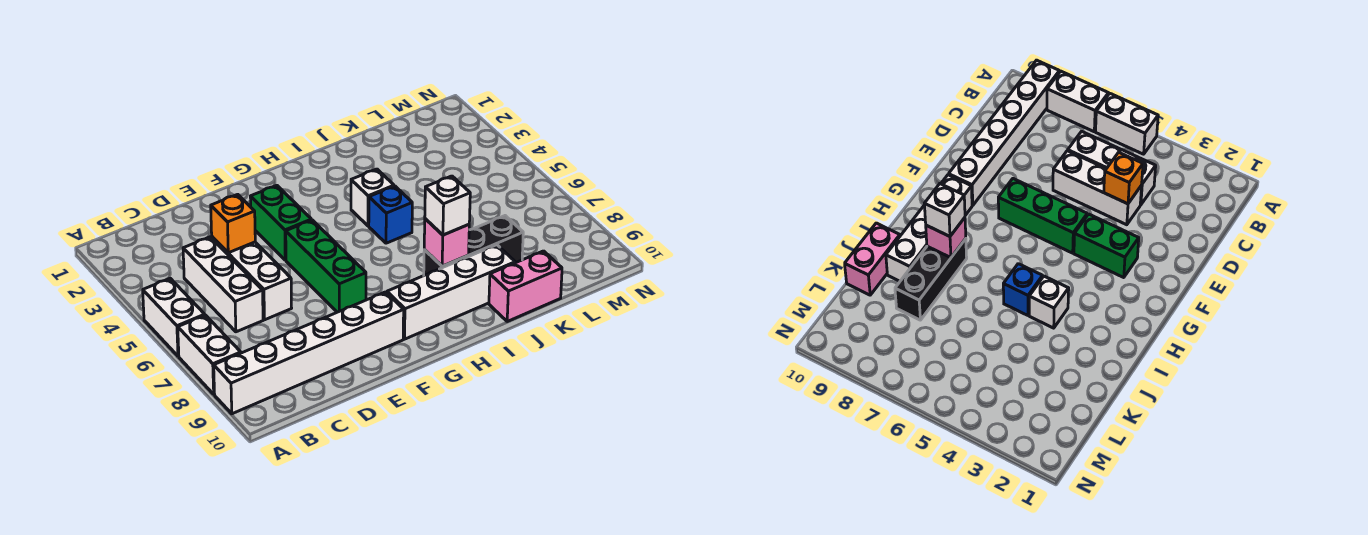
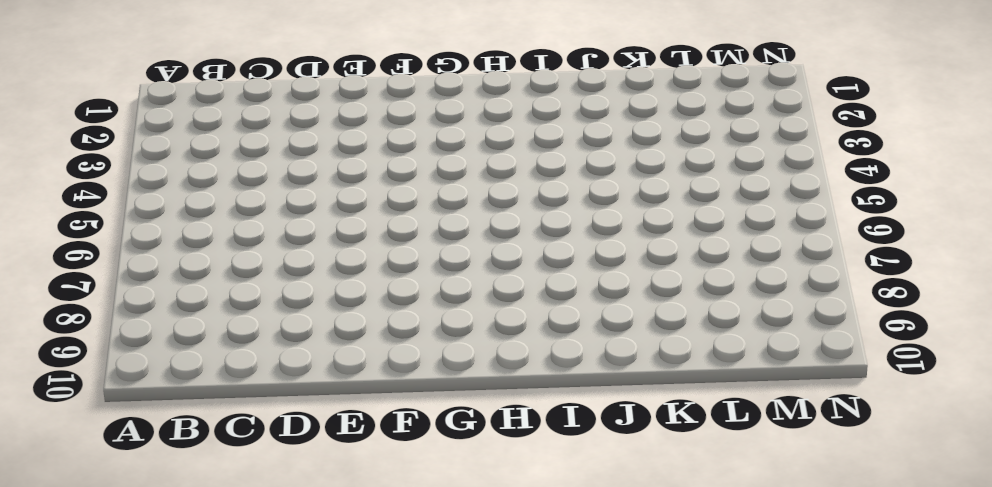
none -> white 1x2 brick [143,278,205,356]
none -> white 1x2 brick [178,315,241,394]
none -> white 1x6 brick [214,292,404,414]

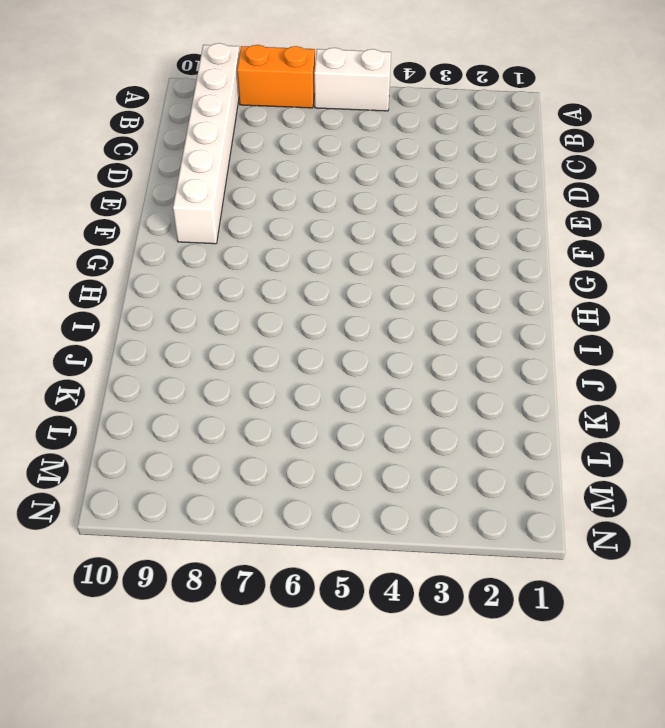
orange 1x2 brick [237,45,315,108] -> white 1x2 brick [178,315,241,394]
none -> white 1x3 brick [183,237,263,332]
none -> white 1x3 brick [212,237,291,320]
none -> green 1x2 brick [250,185,311,260]

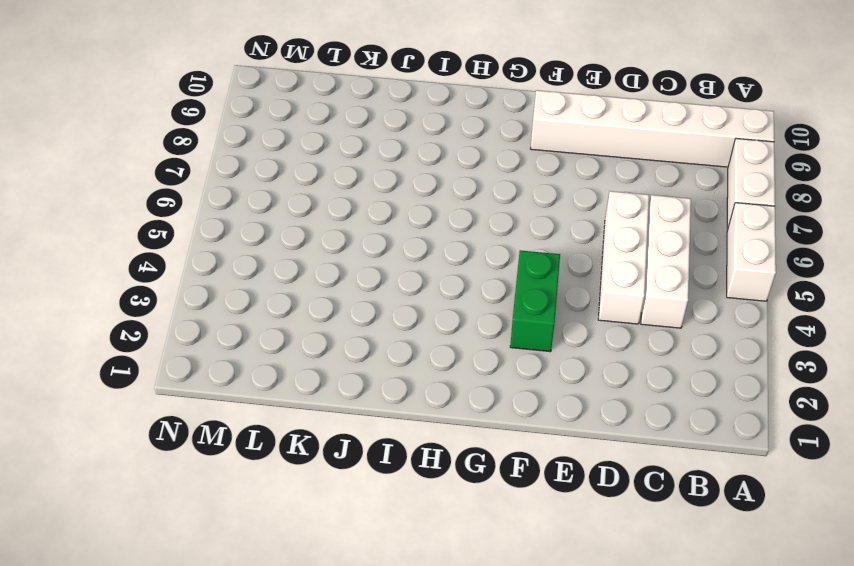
none -> green 1x3 brick [286,220,366,312]
none -> white 1x4 brick [387,245,515,339]
none -> white 1x1 brick [351,169,394,226]

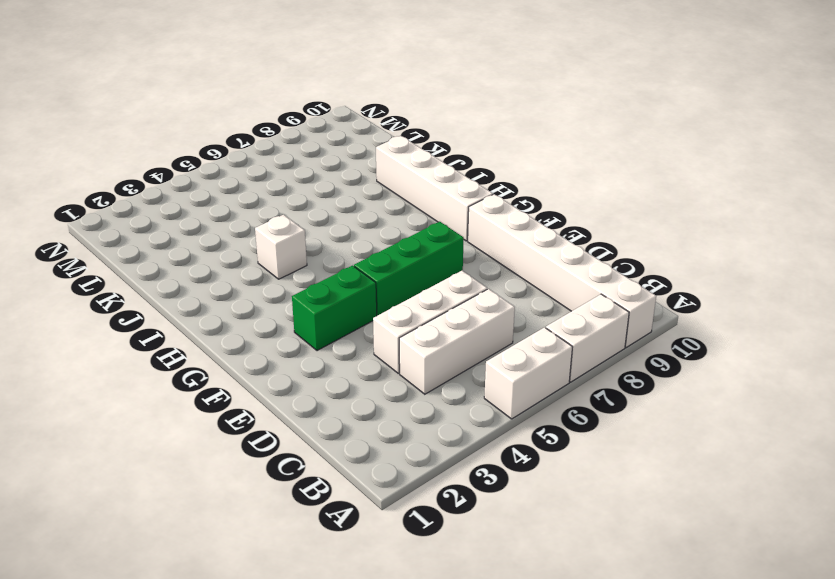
none -> blue 1x1 brick [369,186,412,243]
none -> black 1x3 brick [424,216,523,275]
none -> pink 1x2 brick [489,251,562,321]

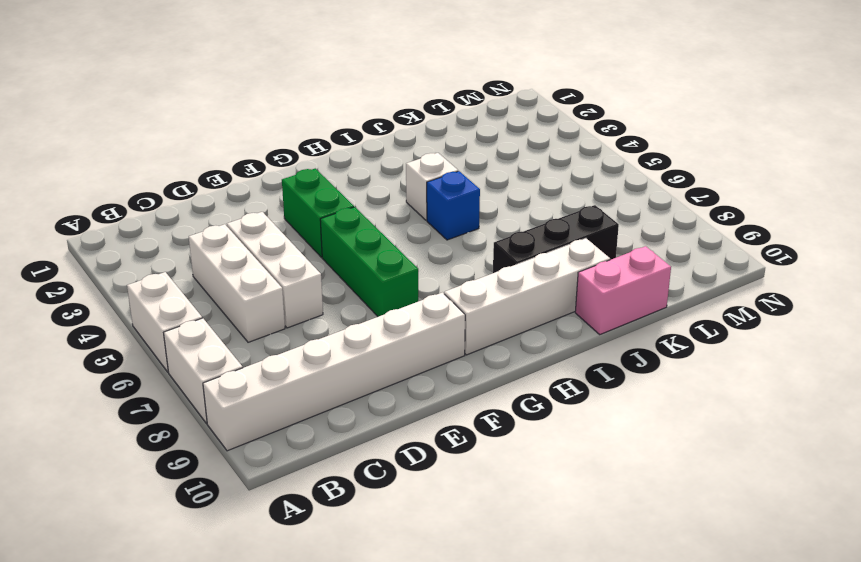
none -> orange 1x1 brick [211,194,255,253]
none -> pink 1x1 brick [424,219,469,266]
none -> white 1x1 brick [425,176,470,235]

